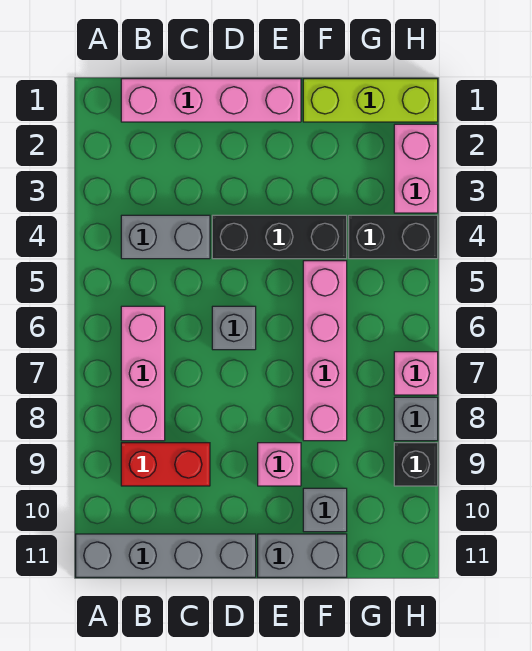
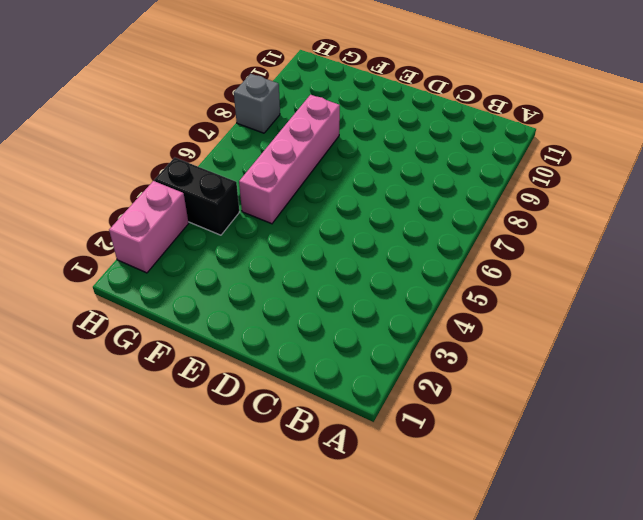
none -> grey 1x4 brick [76,534,256,577]
none -> pink 1x4 brick [121,79,301,122]
none -> grey 1x2 brick [121,215,210,259]

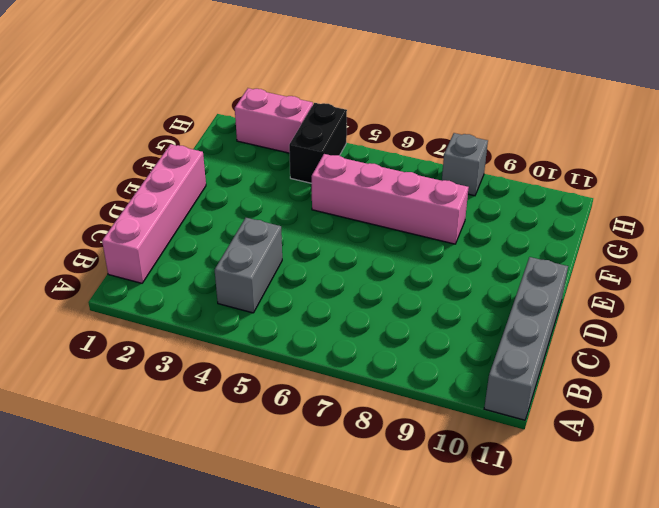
none -> pink 1x3 brick [121,306,165,441]
none -> red 1x2 brick [121,443,210,486]
none -> black 1x3 brick [212,215,347,259]

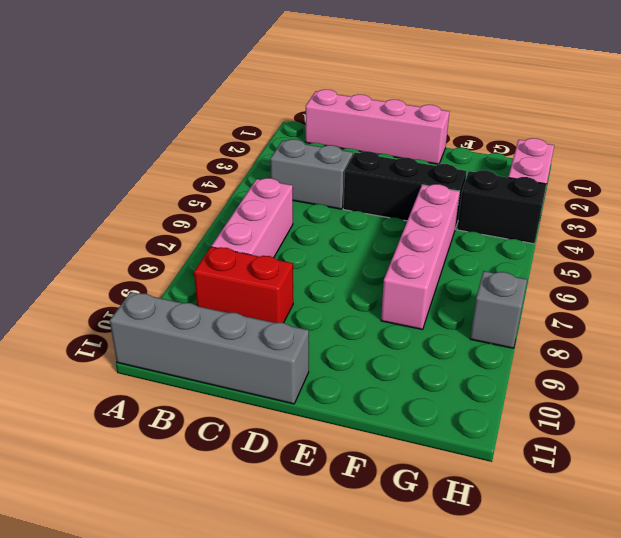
none -> grey 1x1 brick [212,306,256,350]
none -> pink 1x1 brick [258,443,301,486]
none -> grey 1x2 brick [258,534,347,577]

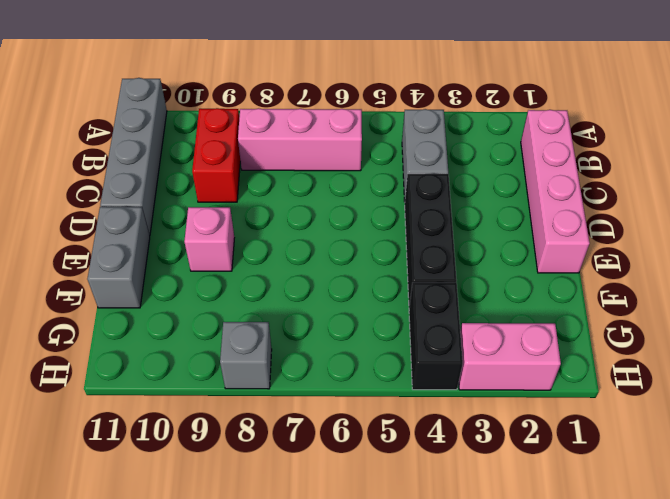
none -> grey 1x1 brick [212,306,256,350]
none -> lime 1x3 brick [303,79,438,122]
none -> pink 1x4 brick [303,261,347,441]

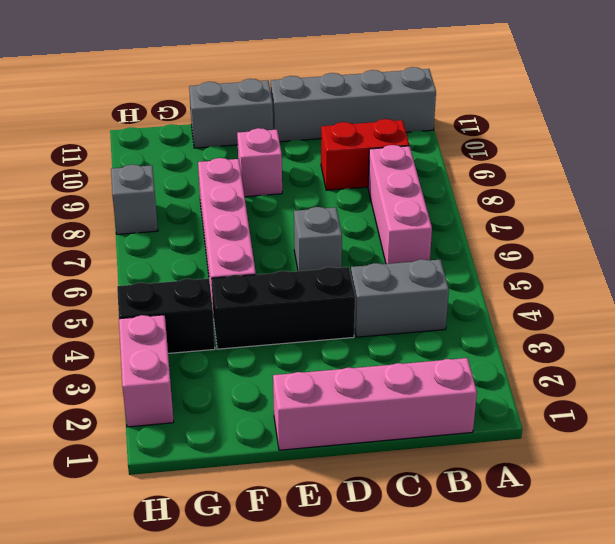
none -> lime 1x3 brick [303,79,438,122]
none -> grey 1x1 brick [303,488,347,532]
none -> pink 1x1 brick [394,352,438,395]

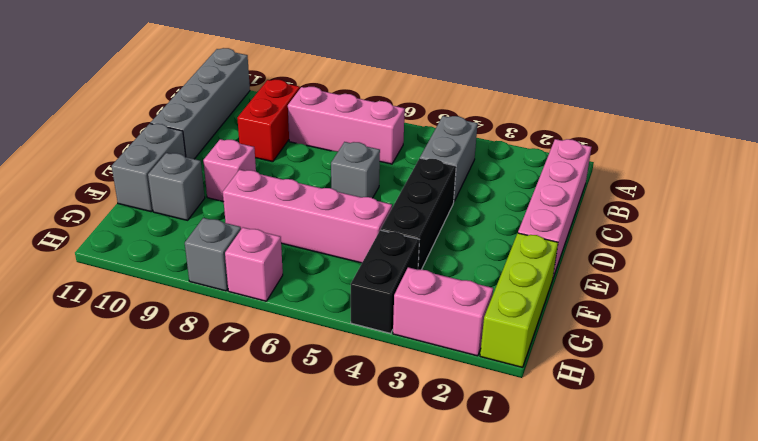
none -> black 1x1 brick [394,443,438,486]

